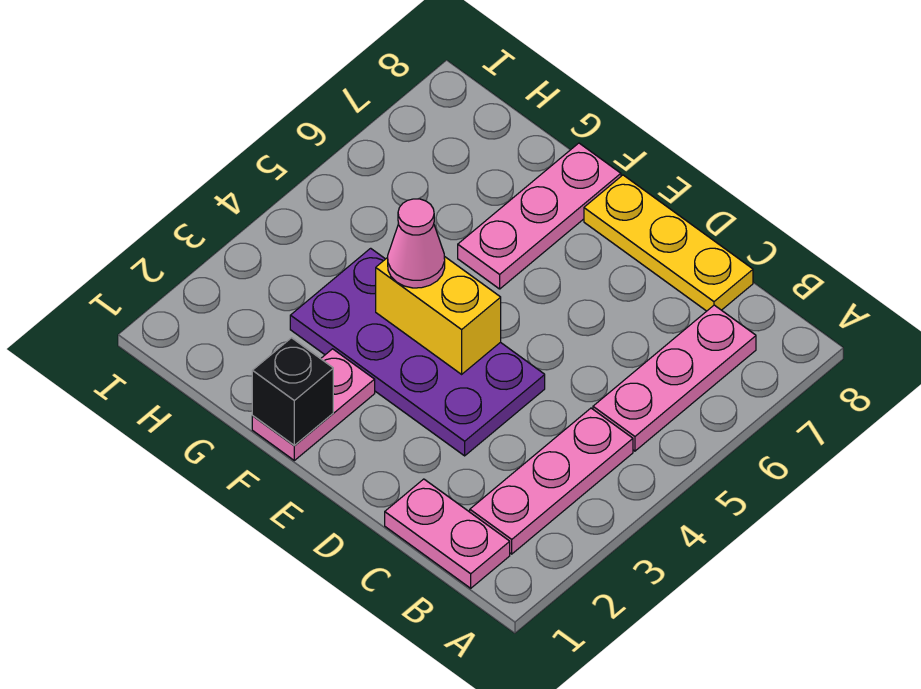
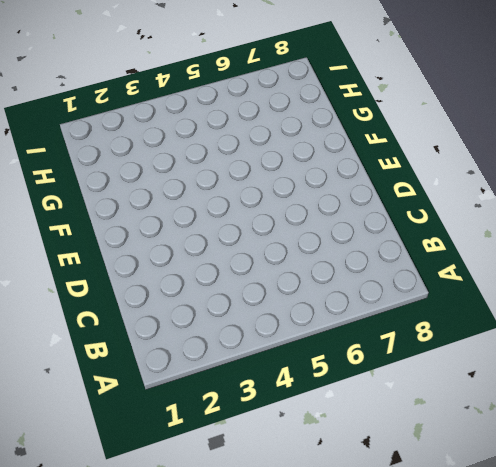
none -> pink 1x2 plate [385,479,510,588]
none -> pink 1x3 plate [470,408,633,554]

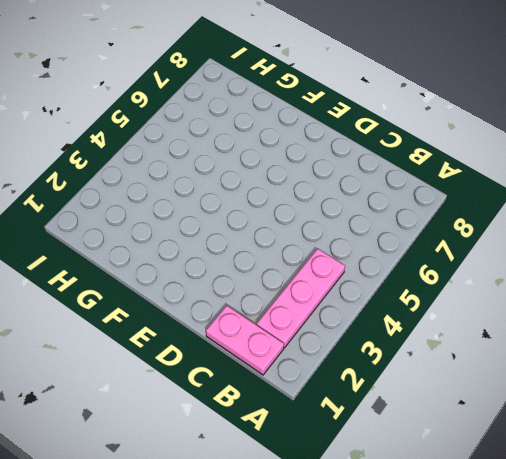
none -> pink 1x3 plate [593,305,756,451]
none -> yellow 1x3 plate [584,175,753,311]

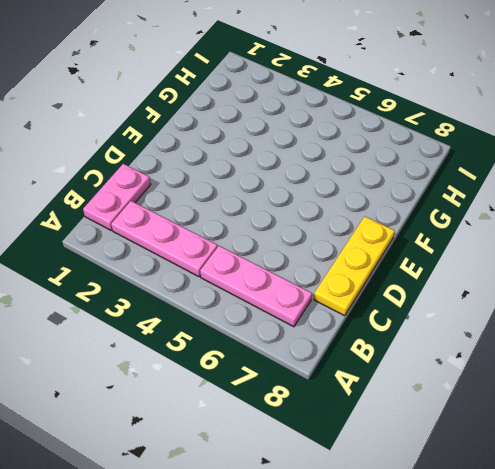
none -> purple 2x4 plate [290,248,545,456]
none -> pink 1x2 plate [252,349,375,460]

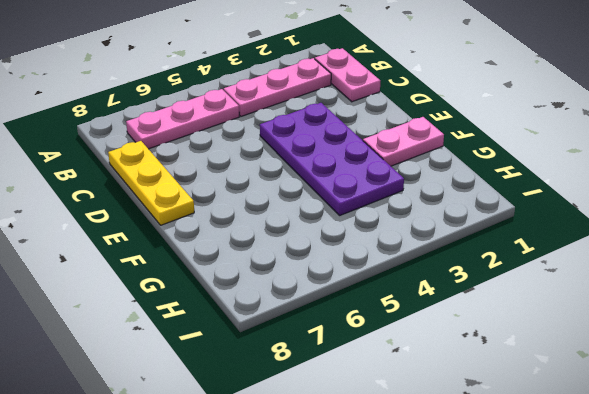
none -> pink 1x3 plate [458,143,621,289]
none -> yellow 1x2 brick [376,256,501,374]

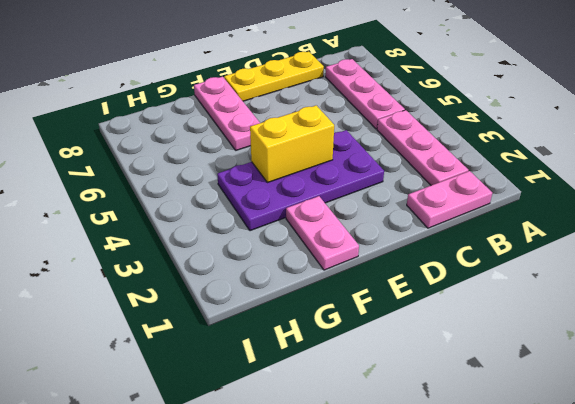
none -> black 1x1 brick [252,338,333,445]
none -> pink 1x1 cone [388,199,445,288]

